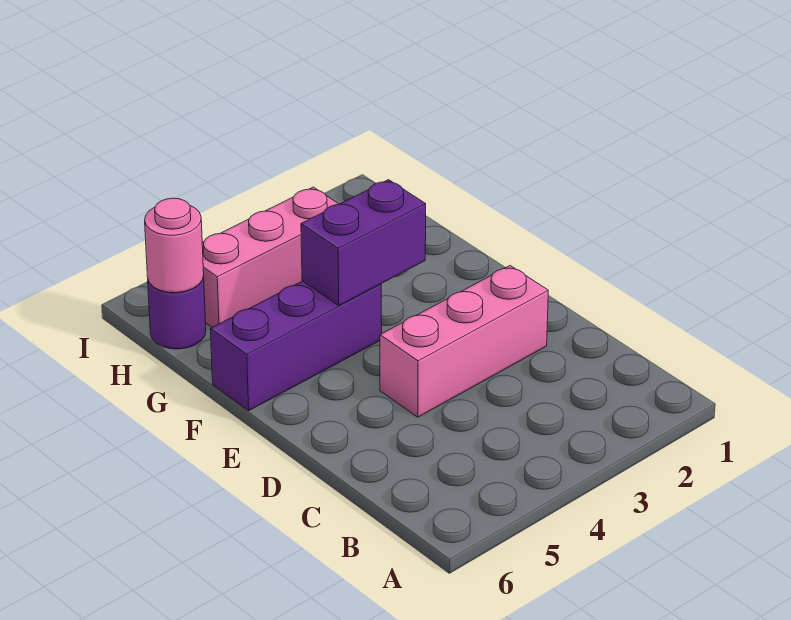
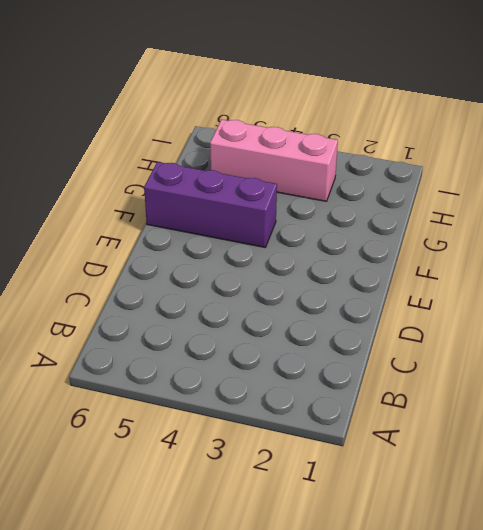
none -> pink 1x3 brick [380,266,548,417]
none -> purple 1x1 round brick [148,276,206,349]

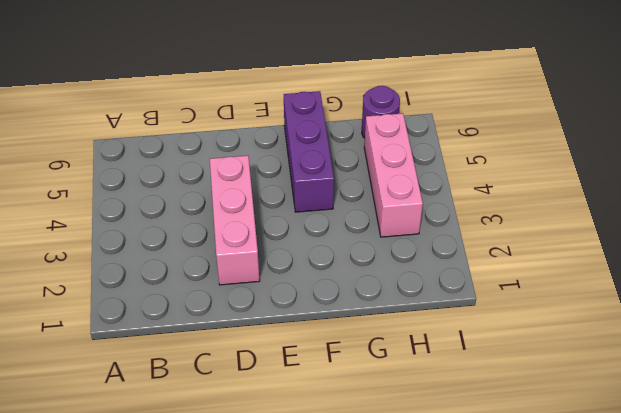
none -> purple 1x2 brick [301,180,426,305]
none -> pink 1x1 round brick [145,198,204,293]

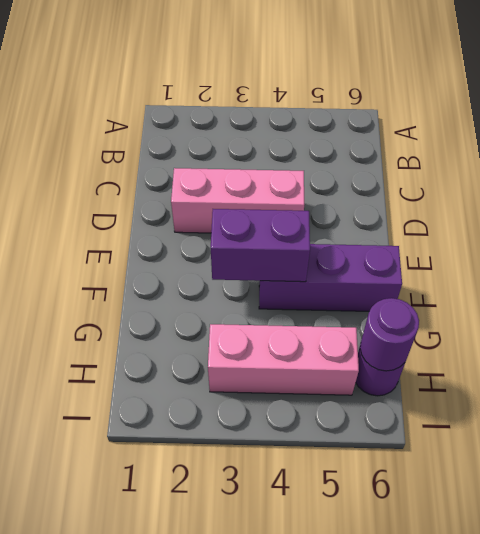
purple 1x1 round brick [360,298,419,371] -> pink 1x1 round brick [145,198,204,293]

